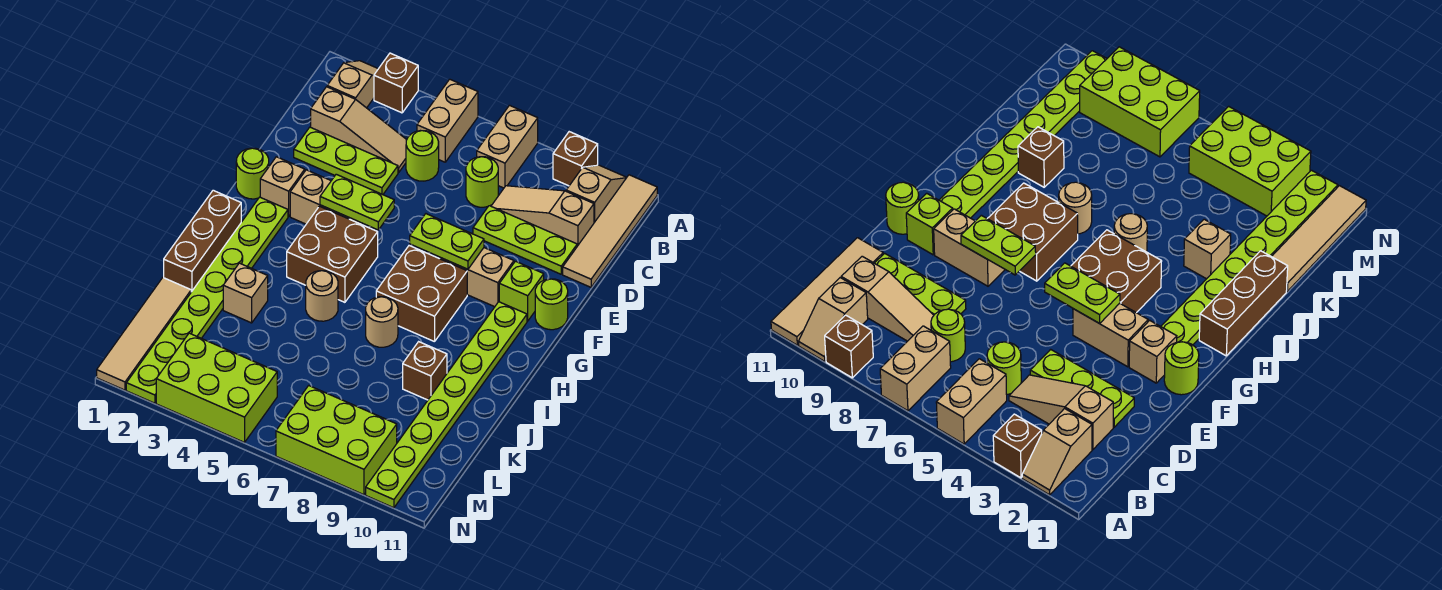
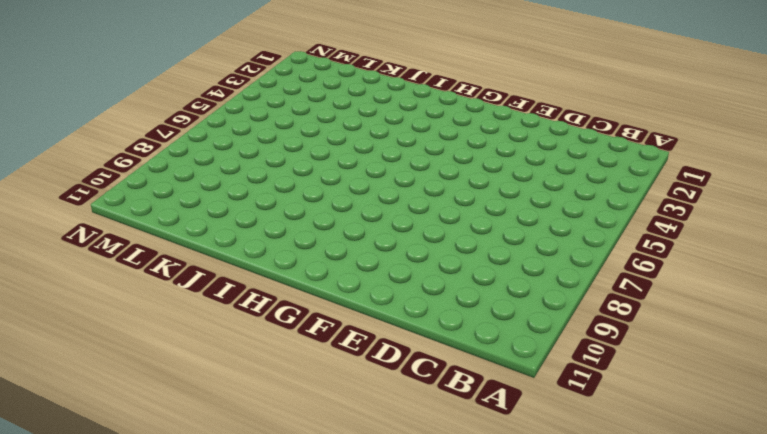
none -> tan 1x2 slope [327,61,378,108]
none -> brown 1x1 brick [374,53,418,113]
none -> tan 1x2 brick [417,79,478,162]
none -> tan 1x2 brick [477,105,538,188]

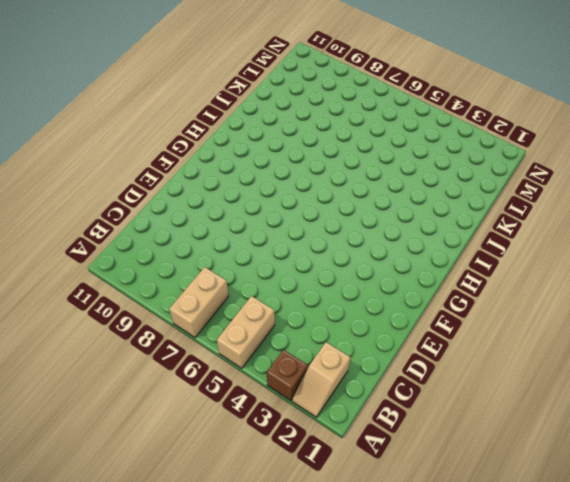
none -> brown 1x1 brick [553,132,598,186]
none -> tan 1x2 slope [566,165,627,223]
none -> tan 1x4 tile [563,175,657,287]
none -> tan 1x3 slope [311,87,407,173]

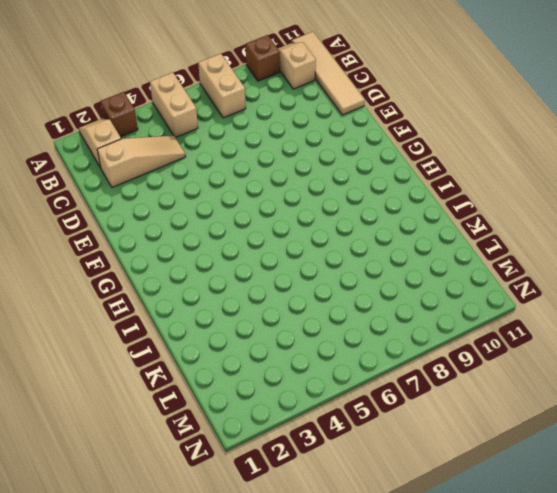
none -> lime 1x1 round brick [406,131,439,181]
none -> lime 1x1 round brick [466,157,498,207]
none -> tan 1x3 slope [491,186,594,246]
none -> lime 1x3 plate [294,127,398,195]

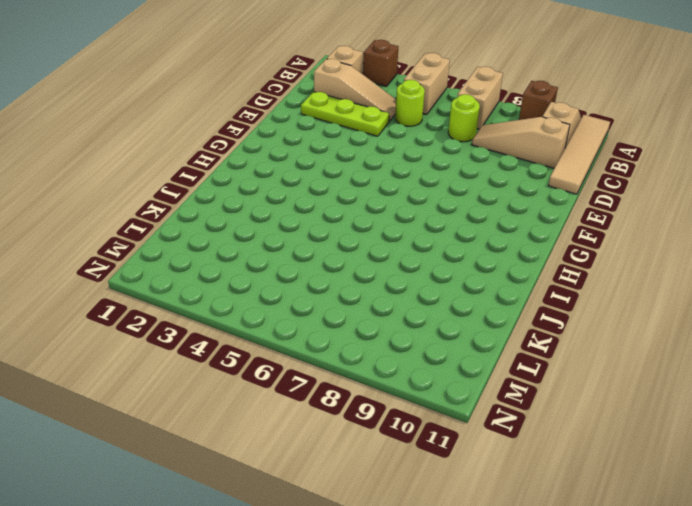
none -> lime 1x3 plate [473,206,577,274]
none -> lime 1x1 round brick [236,148,269,199]
none -> tan 1x1 brick [260,157,305,216]
none -> tan 1x2 brick [290,170,362,225]

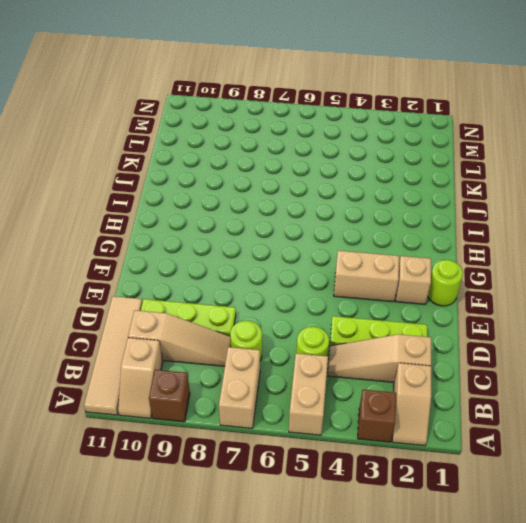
none -> tan 1x2 brick [440,248,514,307]
none -> lime 1x1 brick [499,261,544,321]
none -> lime 1x1 round brick [535,279,568,330]
none -> lime 1x8 plate [126,197,288,403]

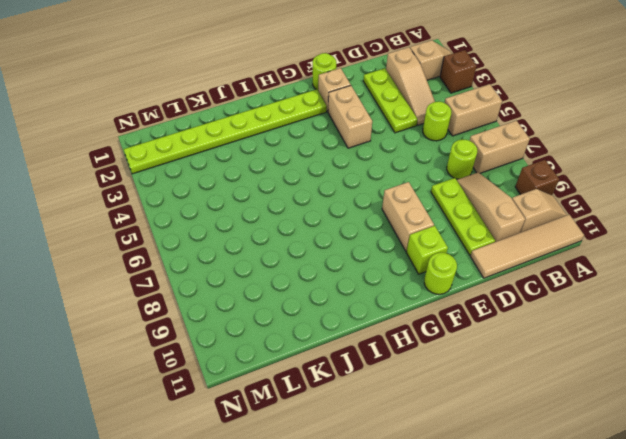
none -> brown 2x2 brick [287,206,378,302]
none -> brown 2x2 brick [376,246,467,342]
none -> lime 1x8 plate [366,302,527,508]
none -> brown 1x3 brick [164,190,241,292]

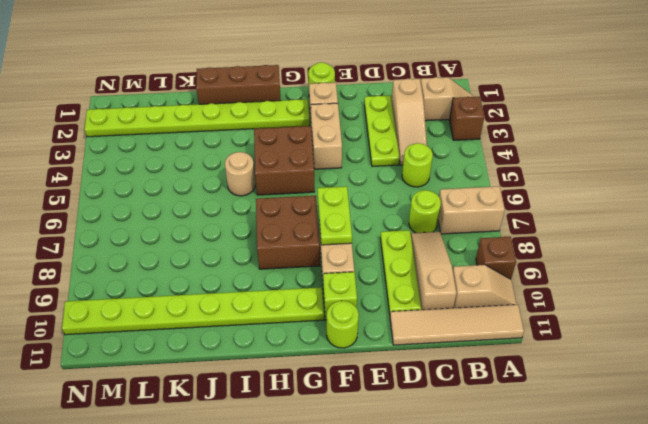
none -> tan 1x2 brick [417,79,478,162]
none -> tan 1x1 round brick [366,297,398,347]
none -> tan 1x1 brick [223,263,268,323]
none -> brown 1x1 brick [403,342,447,400]

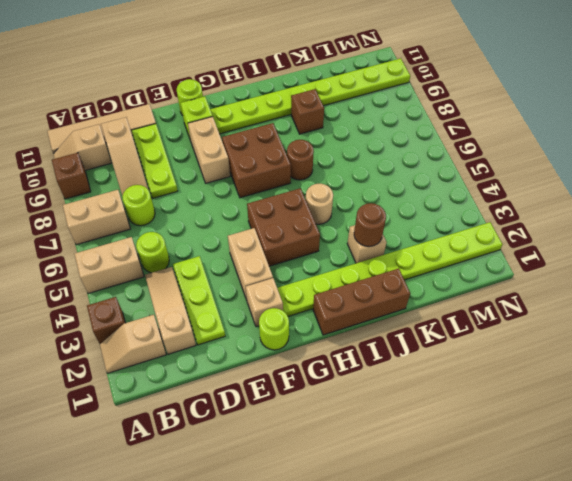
brown 1x1 round brick [287,140,314,180] -> tan 1x1 round brick [366,297,398,347]
brown 1x1 round brick [354,203,386,246] -> none
none -> tan 1x4 tile [97,278,191,390]
none -> lime 2x3 brick [156,333,277,442]
none -> lime 2x3 brick [276,386,397,495]
none -> lime 1x2 plate [320,174,394,230]

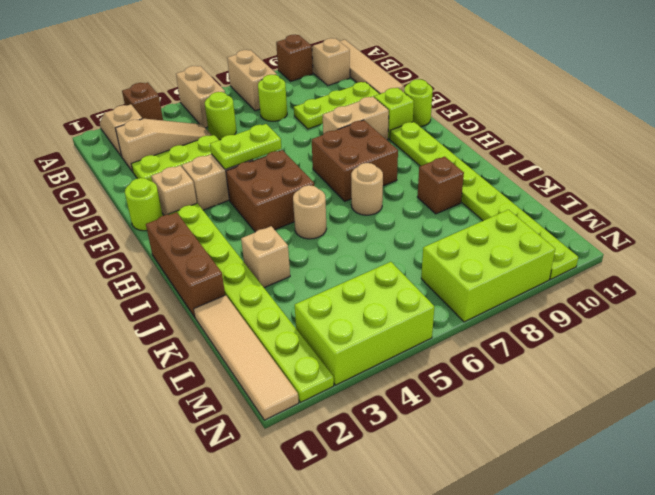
none -> tan 1x3 slope [491,186,594,246]
none -> lime 1x2 plate [410,214,484,269]

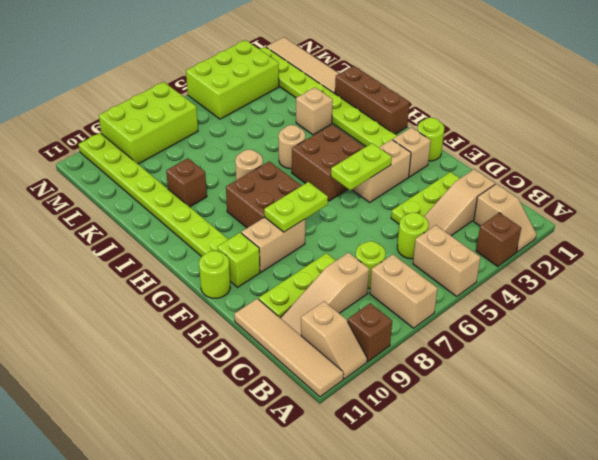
tan 1x3 slope [281,253,369,335] -> tan 1x3 slope turned to [491,186,594,246]

